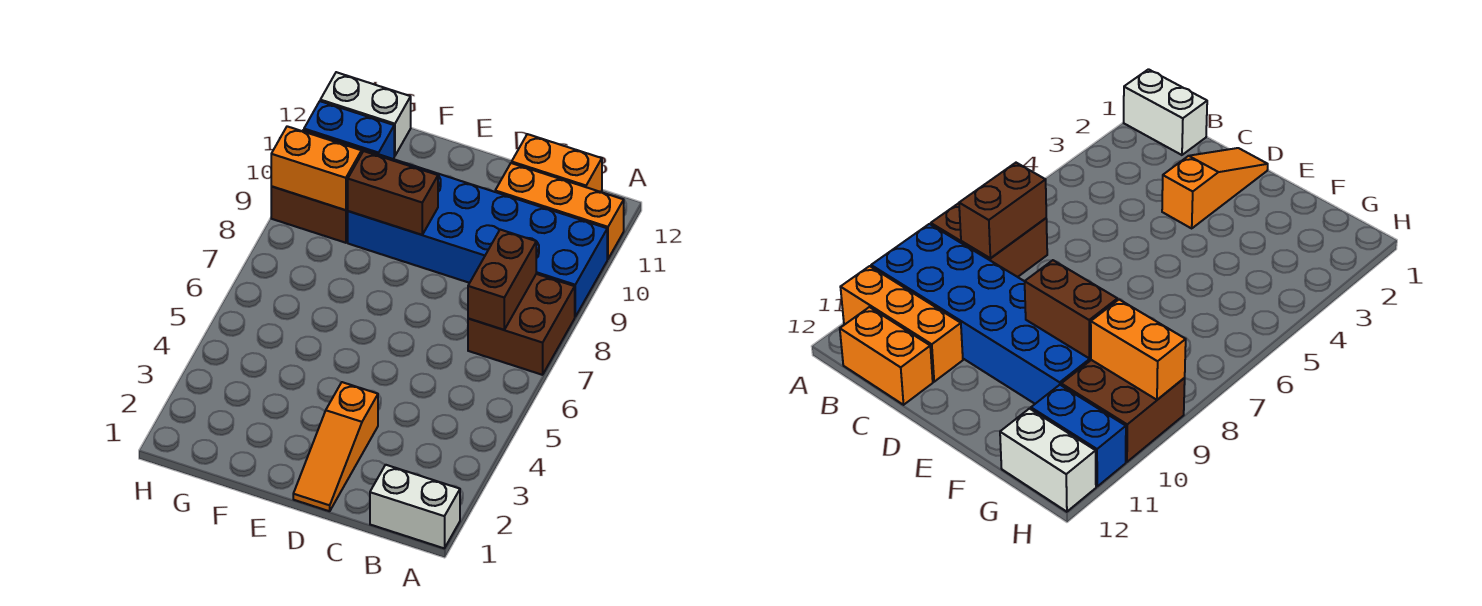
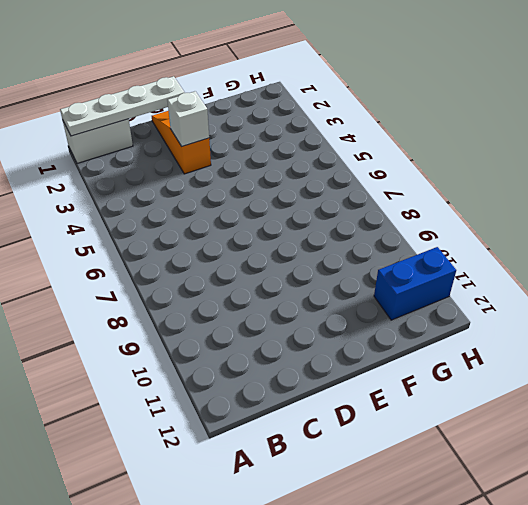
white 1x4 plate [60,76,185,136] -> none
white 1x1 brick [167,91,209,146] -> none
none -> brown 2x2 brick [468,274,575,375]
none -> blue 2x6 brick [348,155,607,317]
none -> orange 1x3 brick [495,163,624,259]

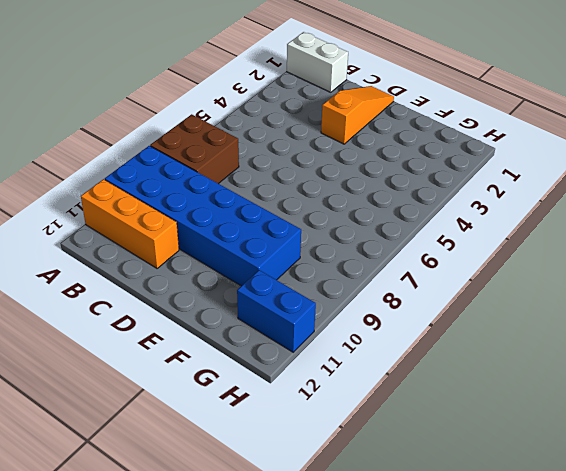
none -> orange 1x2 brick [512,134,602,192]
none -> brown 2x2 brick [271,130,378,243]
none -> white 1x2 brick [320,72,411,156]

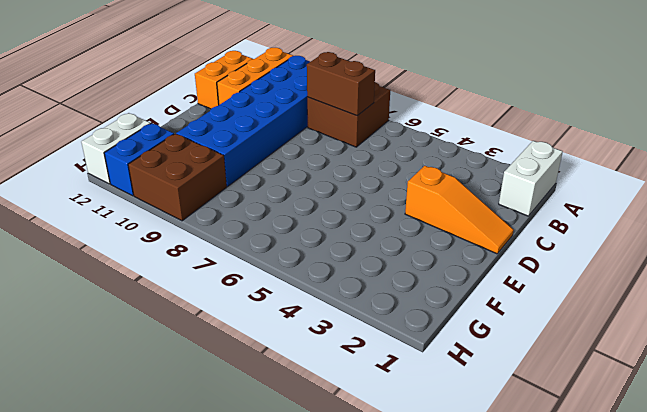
none -> brown 1x2 brick [348,151,438,235]
none -> orange 1x2 brick [271,126,362,210]

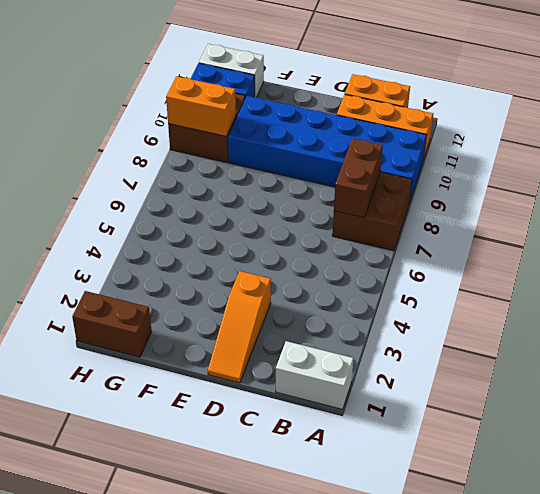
brown 1x2 brick [72,291,152,357] -> brown 1x2 brick moved to [348,151,438,235]

